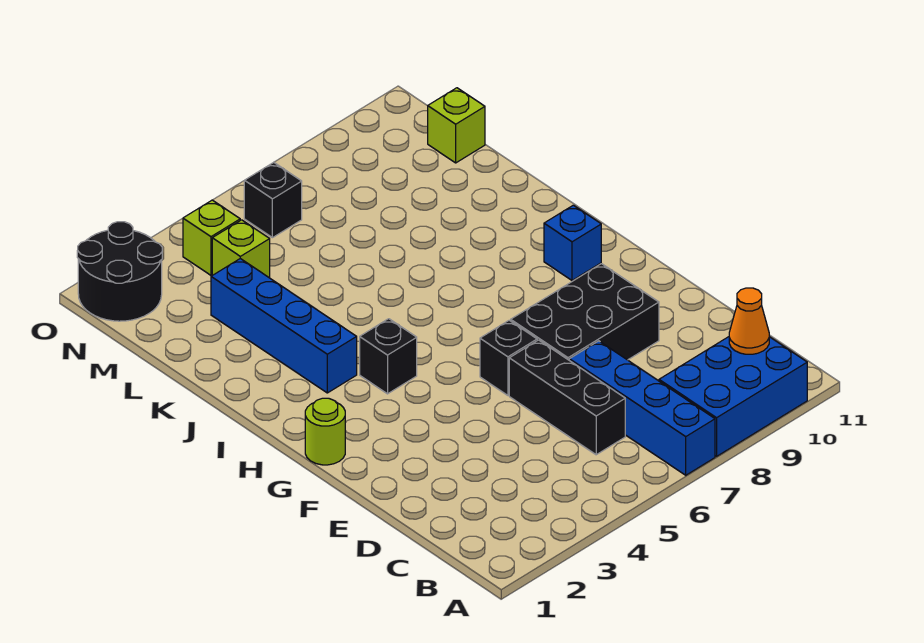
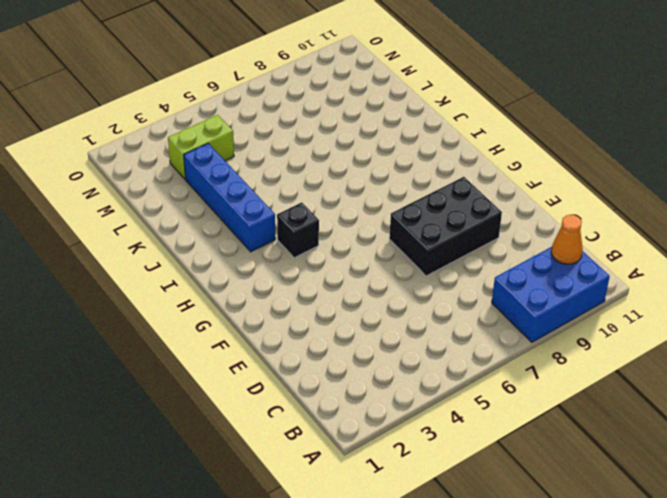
lime 1x2 brick [168,115,234,179] -> lime 1x1 brick [212,220,270,277]
none -> blue 1x4 brick [569,341,715,475]
none -> black 1x3 brick [509,340,625,455]
none -> black 1x1 brick [480,320,537,395]

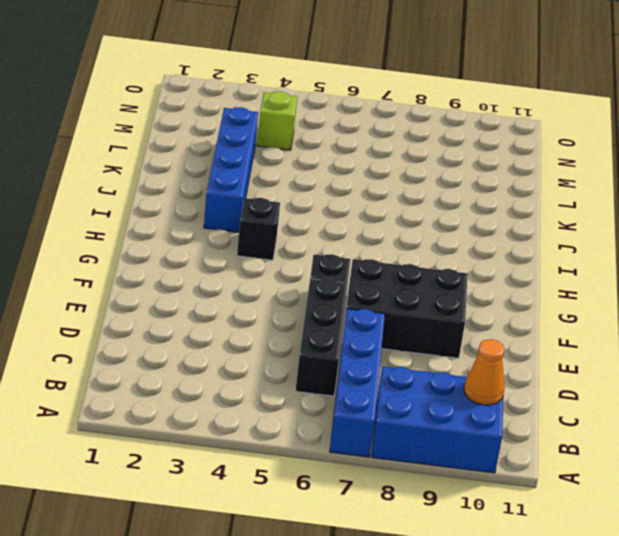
none -> lime 1x1 round brick [305,398,345,465]
none -> blue 1x1 brick [544,205,601,280]
none -> lime 1x1 brick [428,88,485,163]

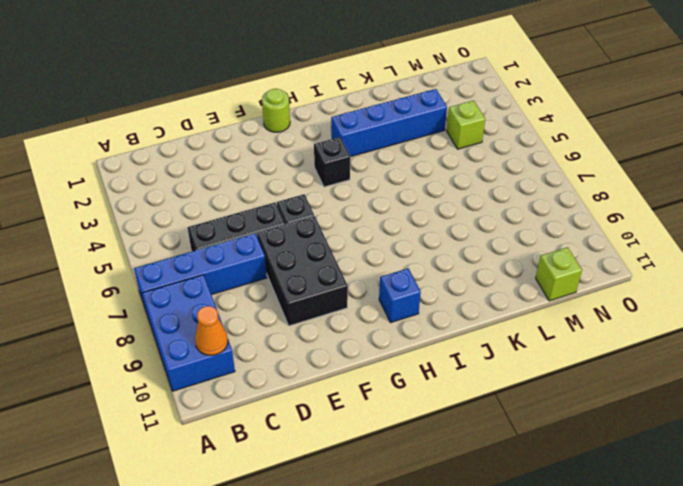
none -> black 2x2 round brick [77,222,162,321]
none -> lime 1x1 brick [183,200,240,275]
none -> black 1x1 brick [244,162,302,238]

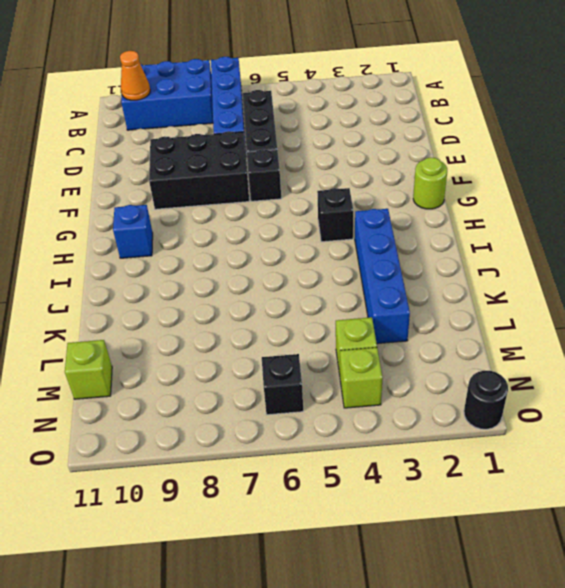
black 1x1 round brick [464,371,508,429] -> black 2x2 round brick [77,222,162,321]

